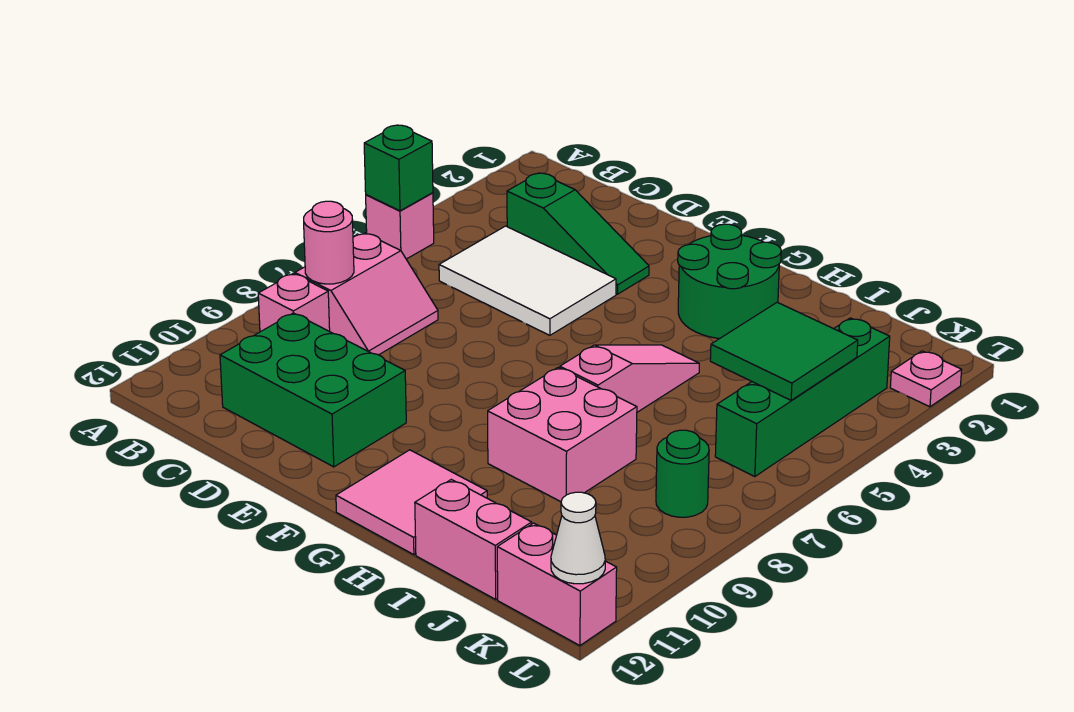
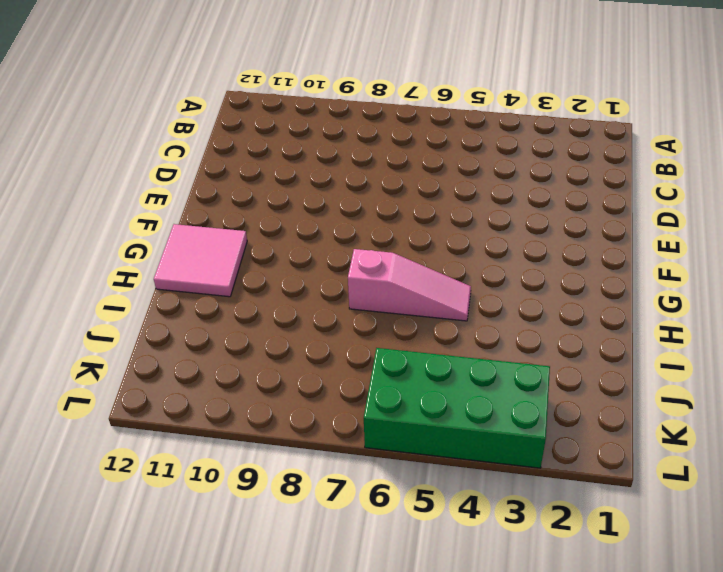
green 2x4 brick [364,348,550,468] -> green 1x4 brick [715,318,890,477]
none -> pink 1x1 brick [366,193,434,259]
none -> pink 2x2 slope [295,233,438,355]
none -> pink 1x1 brick [258,274,330,332]

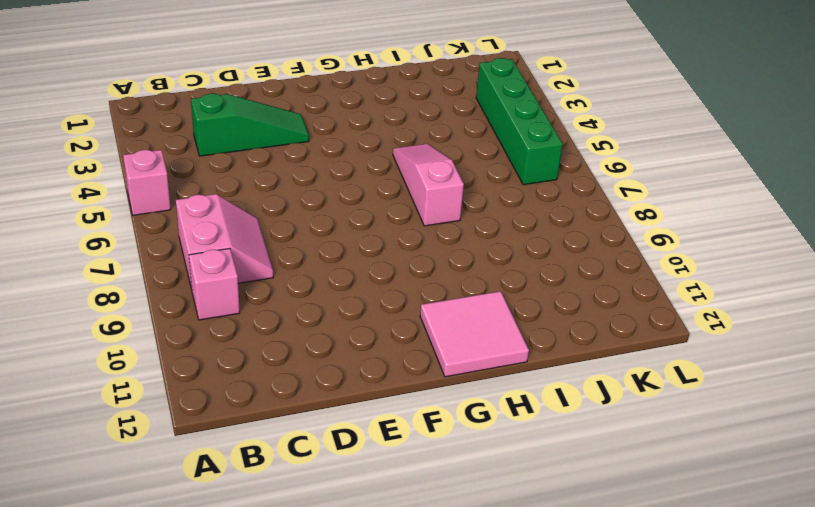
none -> white 2x3 tile [439,226,616,335]
none -> green 2x3 brick [220,313,406,467]
none -> green 2x2 round brick [678,224,781,339]

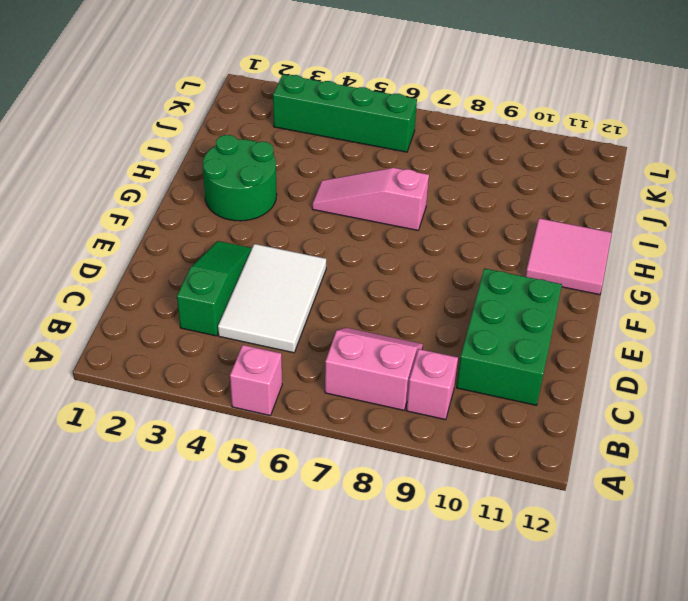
none -> pink 2x2 brick [488,367,637,502]
none -> pink 1x2 brick [415,480,532,599]
none -> green 1x1 round brick [656,430,709,517]

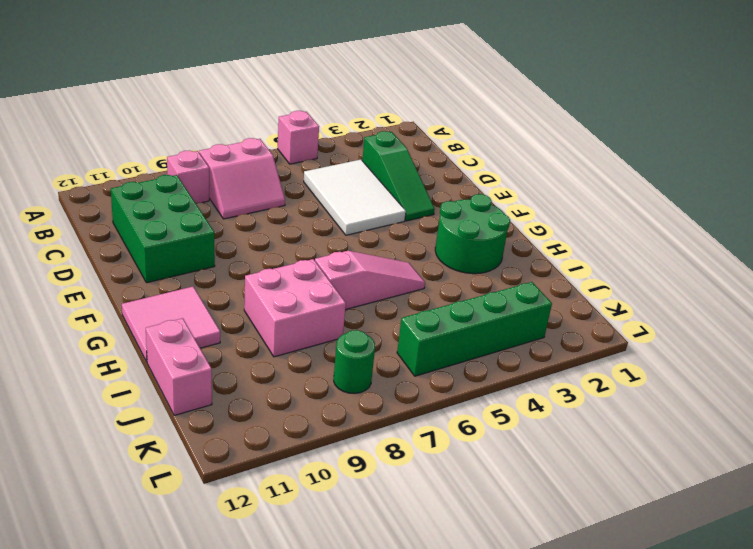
none -> pink 1x2 brick [497,523,617,646]
none -> pink 1x1 plate [890,351,962,407]
none -> green 1x1 brick [364,125,433,211]

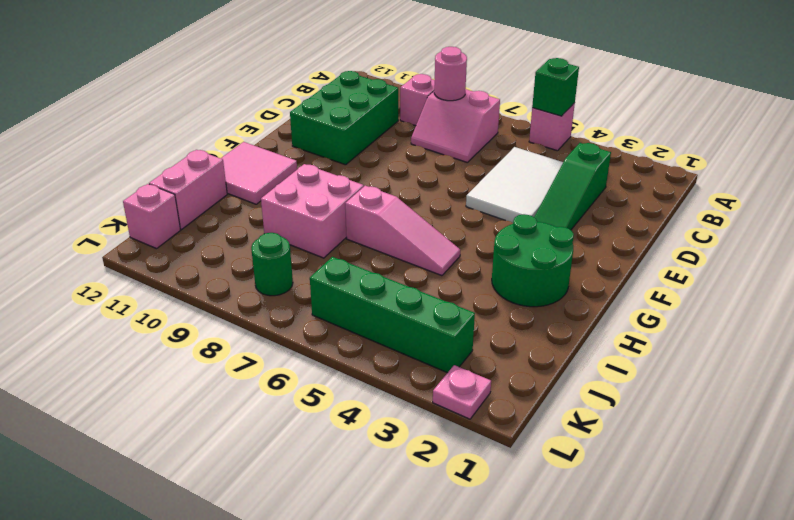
pink 1x1 brick [123,184,180,249] -> pink 1x2 brick [497,523,617,646]
none -> green 2x2 tile [710,302,858,400]
none -> white 1x1 cone [551,492,605,584]

